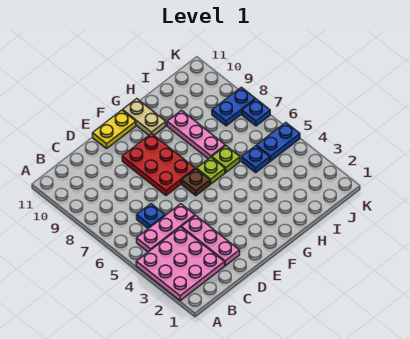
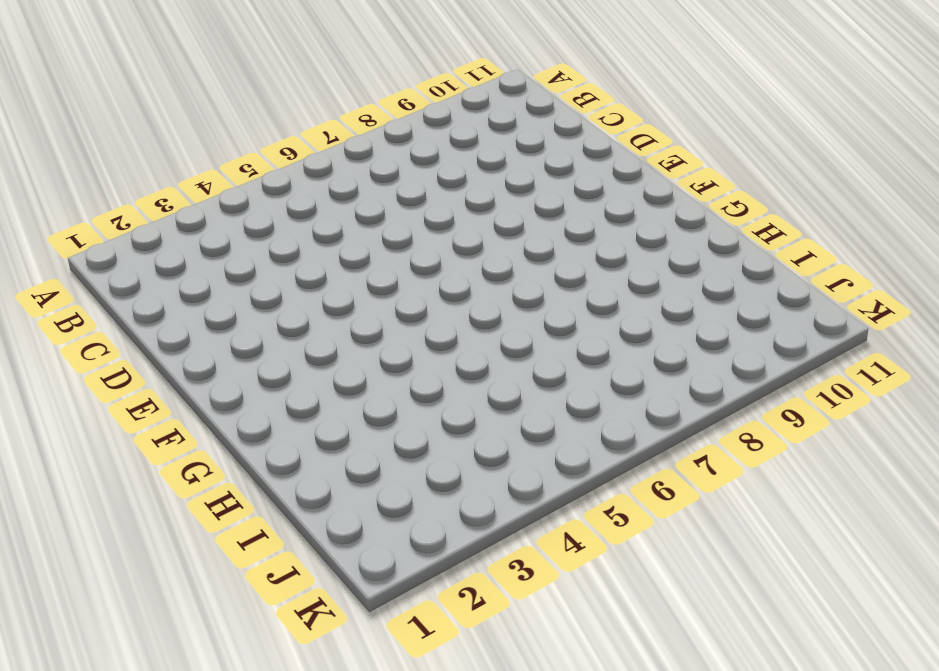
none -> pink 3x3 plate [136,227,225,301]
none -> pink 1x3 plate [137,204,195,252]
none -> blue 1x1 plate [137,204,165,229]

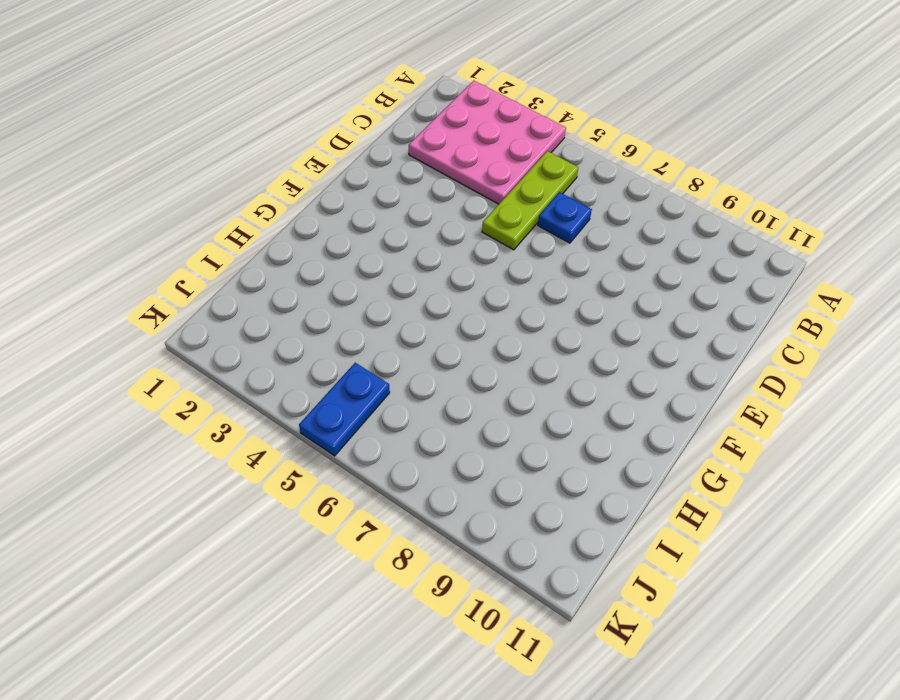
lime 1x3 plate [482,151,579,250] -> pink 1x3 plate [137,204,195,252]
none -> pink 1x3 plate [181,216,240,266]
none -> red 2x3 plate [122,133,195,196]
none -> yellow 1x2 plate [93,110,136,148]

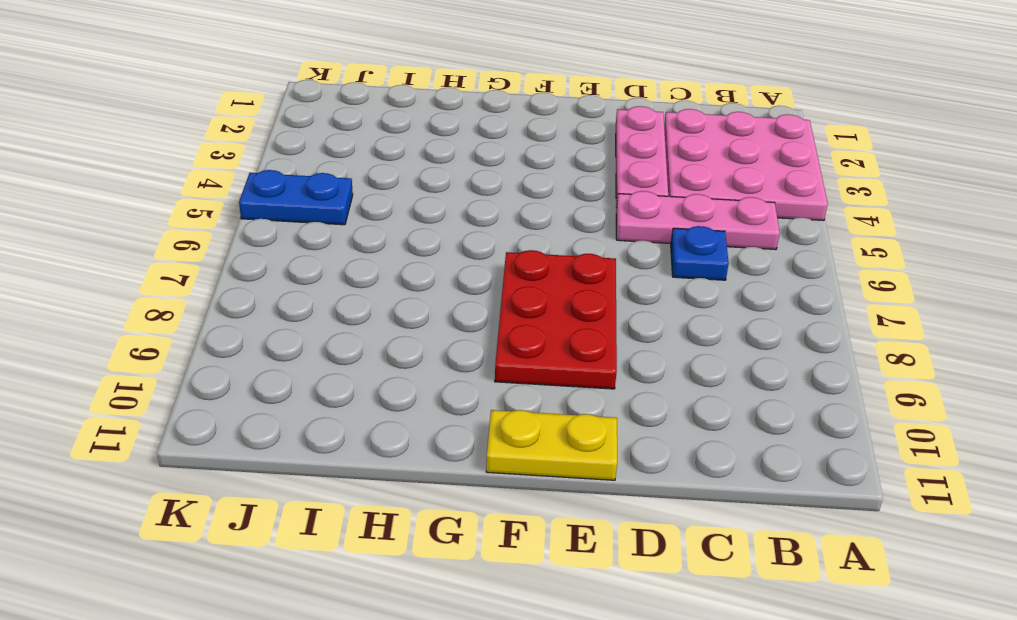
none -> brown 1x1 plate [182,169,210,196]
none -> lime 1x1 plate [197,157,225,184]
none -> tan 1x2 plate [123,99,166,135]

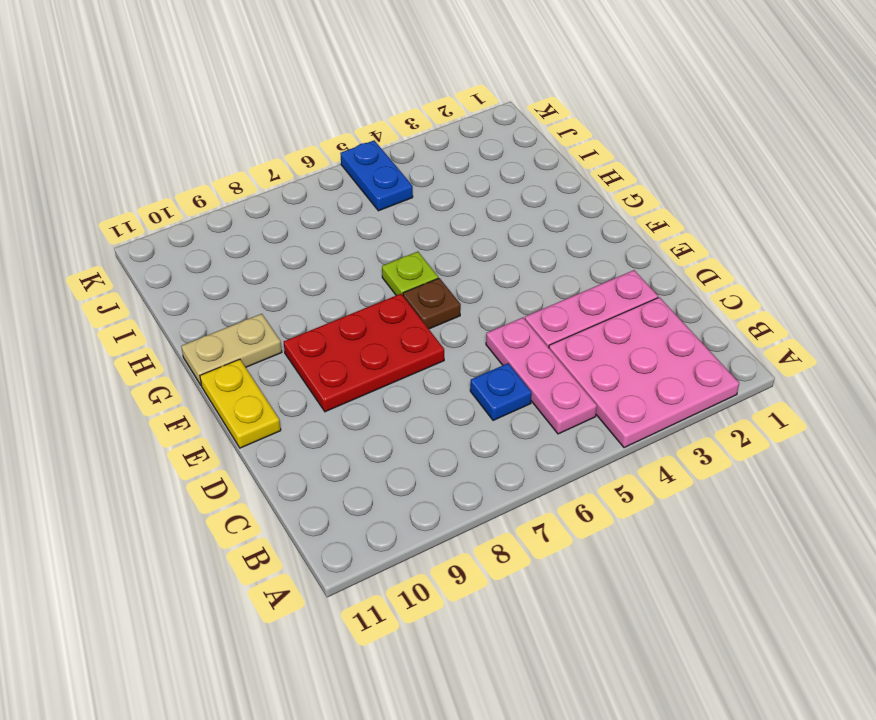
none -> lime 1x1 plate [212,146,240,172]
none -> pink 1x3 plate [167,110,225,159]
none -> blue 1x1 plate [242,146,270,172]

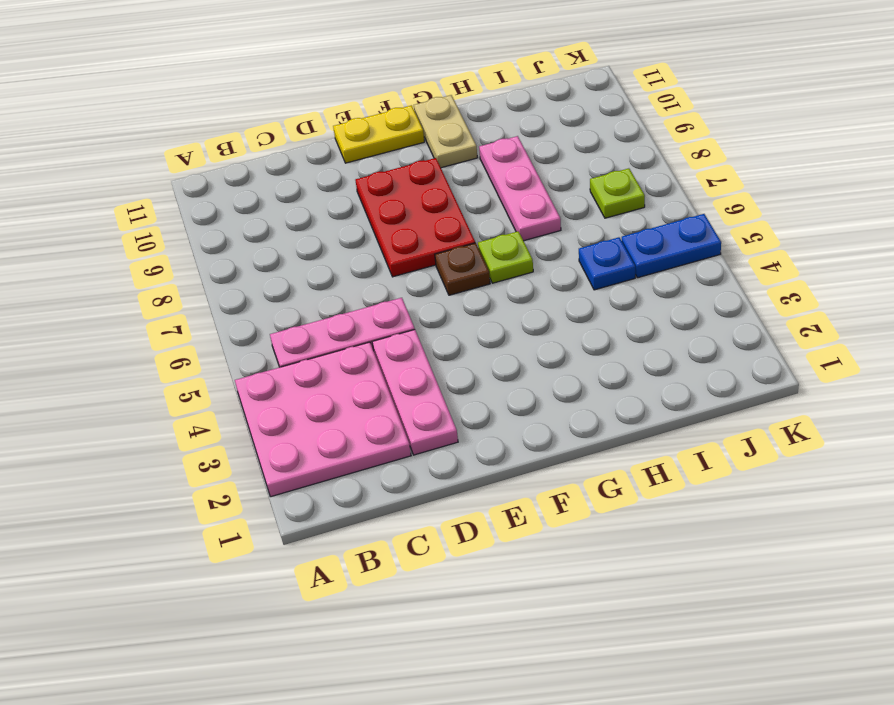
lime 1x1 plate [590,168,645,218] -> lime 1x1 plate moved to [212,146,240,172]
none -> blue 1x1 plate [137,204,165,229]
none -> blue 1x2 plate [212,87,255,126]
none -> blue 1x1 plate [242,99,270,126]

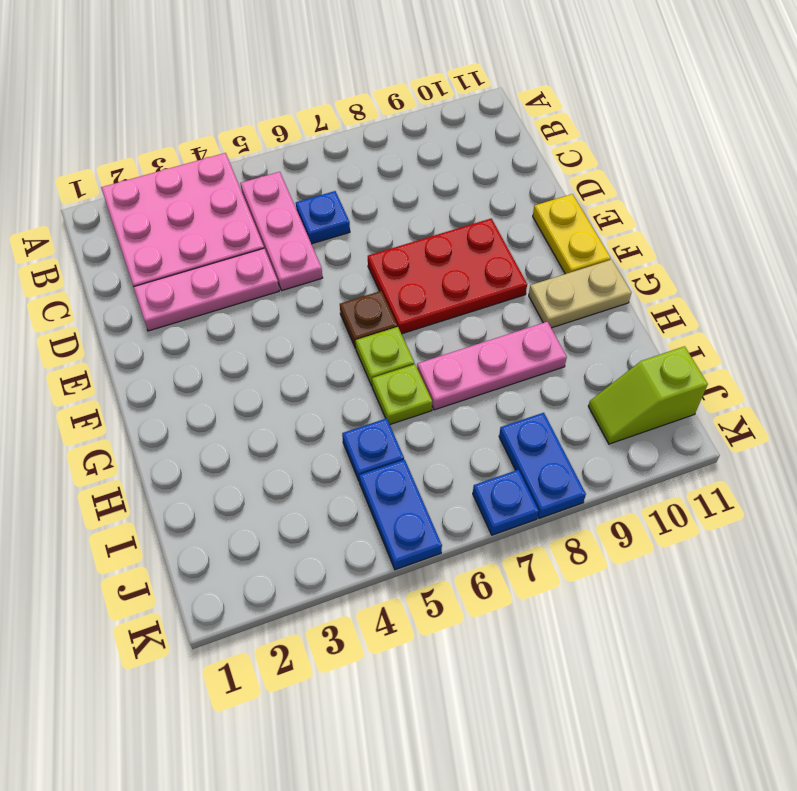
lime 1x2 slope [588,346,708,444] -> none

